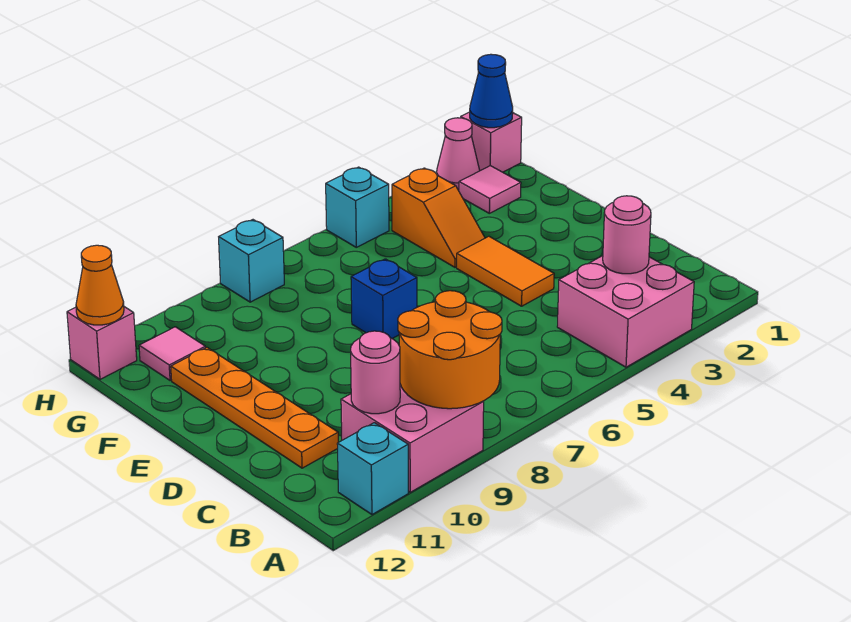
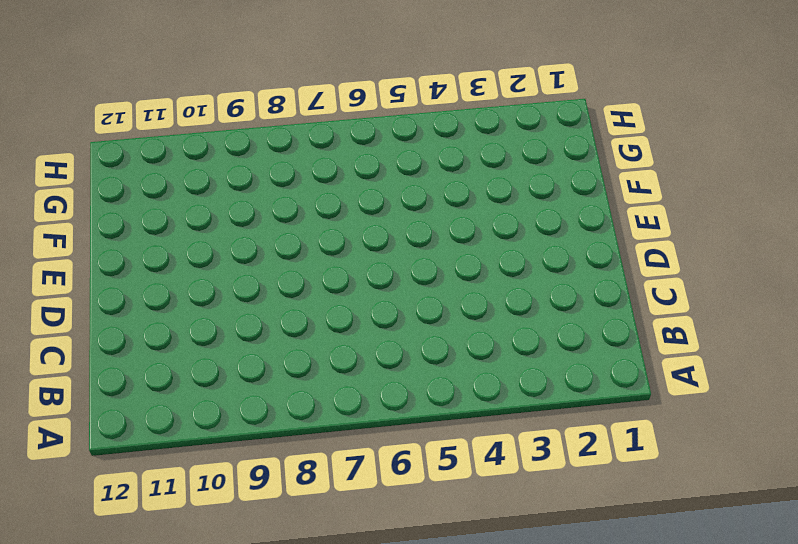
none -> pink 2x2 brick [557,256,694,367]
none -> pink 2x2 brick [341,384,484,492]
none -> cyan 1x1 brick [337,423,408,515]

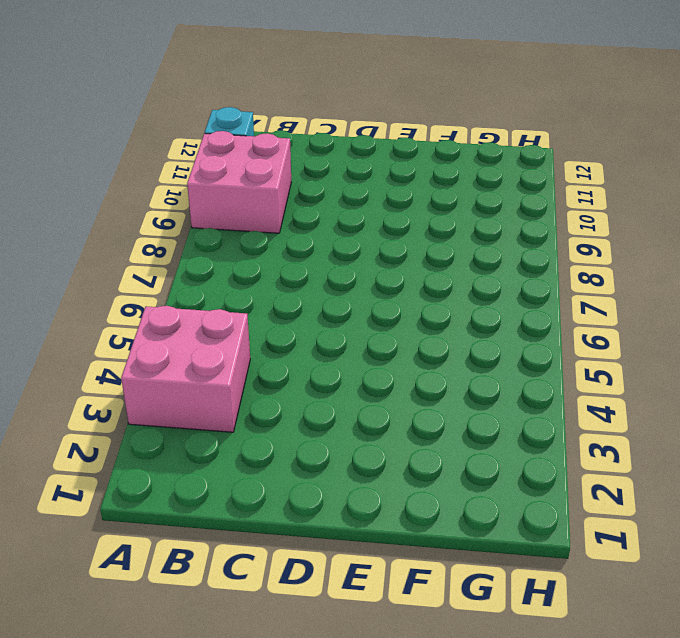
none -> orange 1x4 plate [171,348,338,468]
none -> orange 1x2 tile [457,236,554,306]
none -> blue 1x1 brick [351,259,417,339]

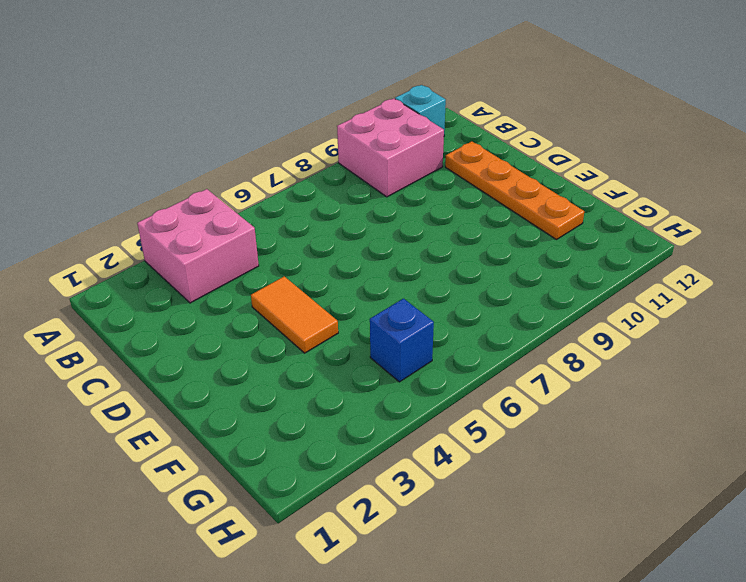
blue 1x1 brick [370,299,434,382] -> blue 1x1 brick moved to [351,259,417,339]
none -> orange 1x2 slope [392,168,485,267]
none -> pink 1x1 tile [459,166,521,213]
none -> pink 1x1 tile [139,327,206,381]

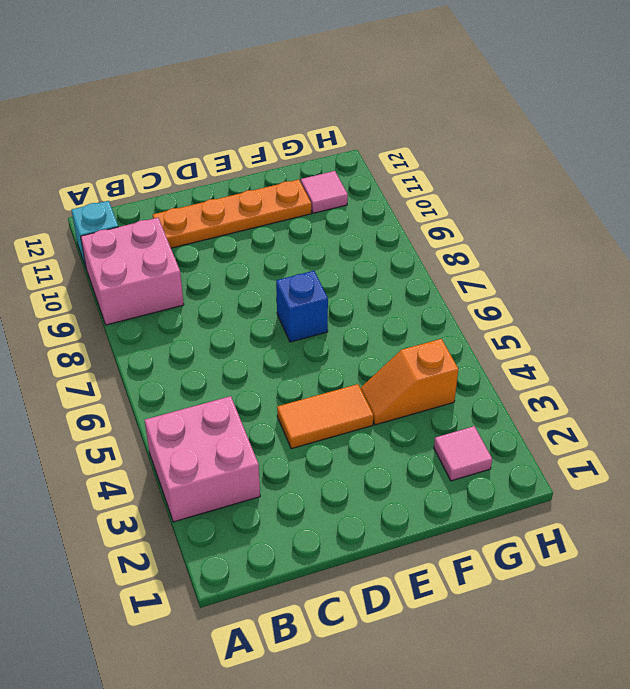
none -> pink 1x1 brick [461,112,522,172]
none -> pink 1x1 cone [437,118,480,191]
none -> cyan 1x1 brick [326,167,389,247]

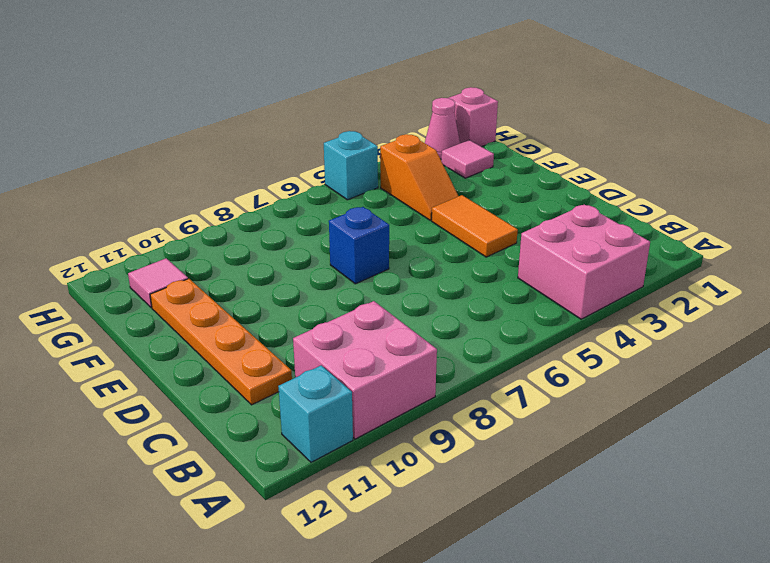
none -> cyan 1x1 brick [219,220,284,302]
none -> pink 1x1 brick [67,307,137,379]
none -> orange 2x2 round brick [398,291,502,409]

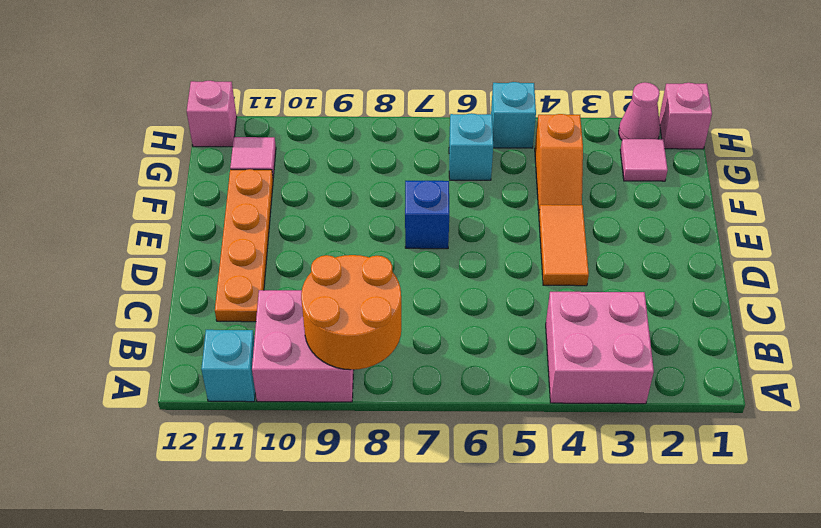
cyan 1x1 brick [449,113,493,180] -> cyan 1x1 brick moved to [219,220,284,302]
none -> pink 1x1 round brick [603,196,651,274]
none -> pink 1x1 round brick [351,331,400,414]
none -> blue 1x1 cone [470,54,513,128]

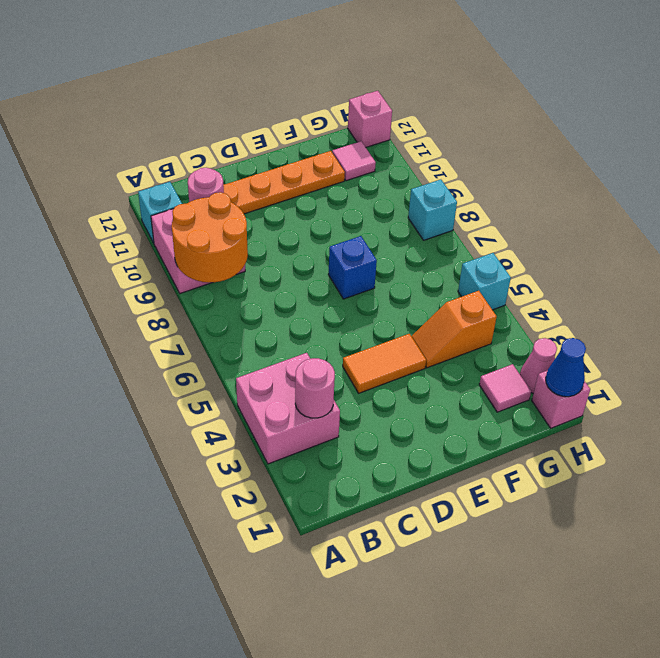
none -> orange 1x1 cone [76,245,124,325]

